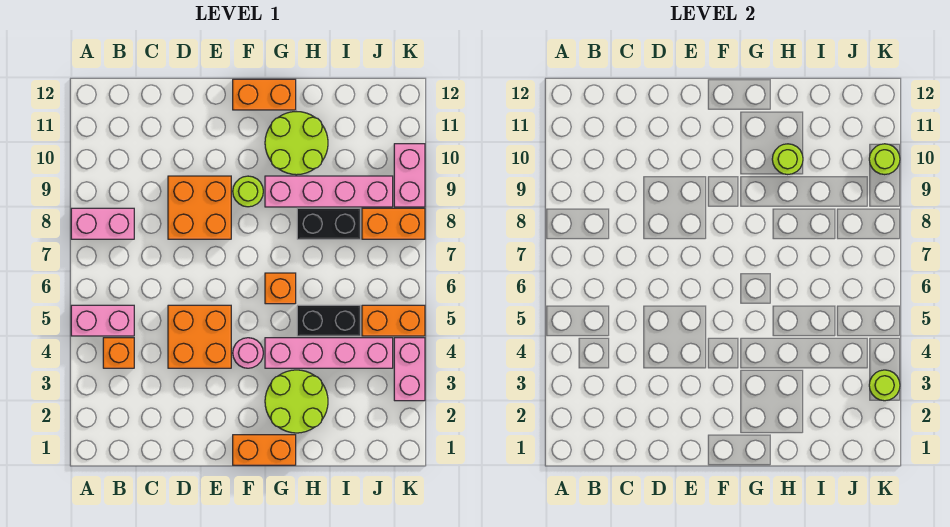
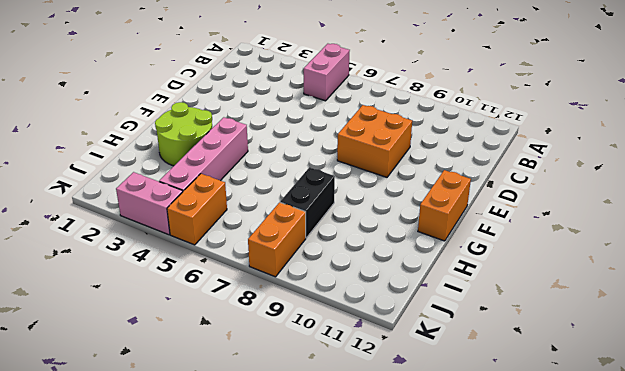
none -> pink 1x2 brick [71,208,134,239]
none -> orange 1x1 brick [103,338,134,368]
none -> orange 2x2 brick [168,305,231,368]

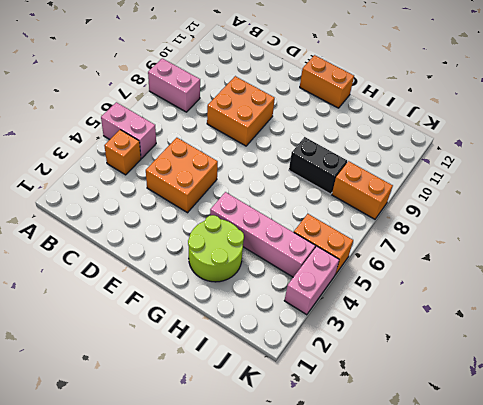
none -> orange 1x2 brick [233,435,296,465]
none -> pink 1x1 round brick [233,338,263,368]
none -> lime 1x1 round brick [233,176,263,207]

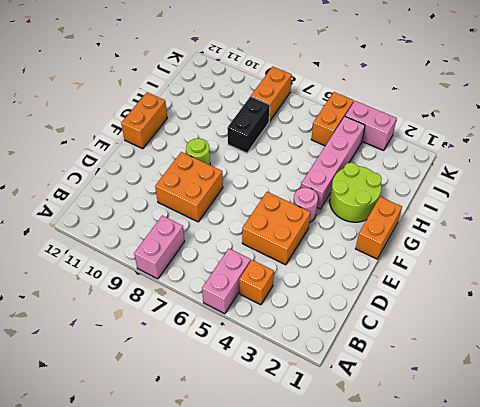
none -> orange 1x1 brick [265,273,296,304]
none -> pink 1x4 brick [265,176,393,207]
none -> lime 2x2 round brick [265,112,328,175]

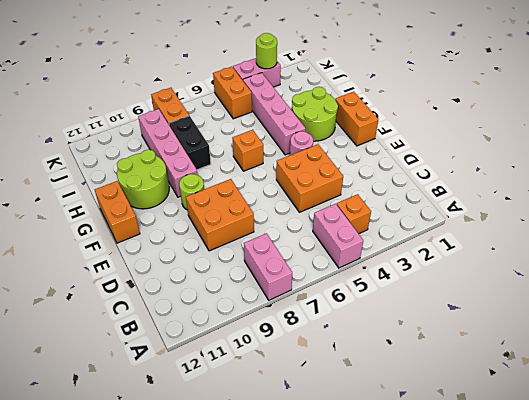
none -> black 1x2 brick [297,305,360,336]
none -> pink 1x2 brick [394,144,425,207]
none -> lime 1x1 round brick [772,144,803,175]

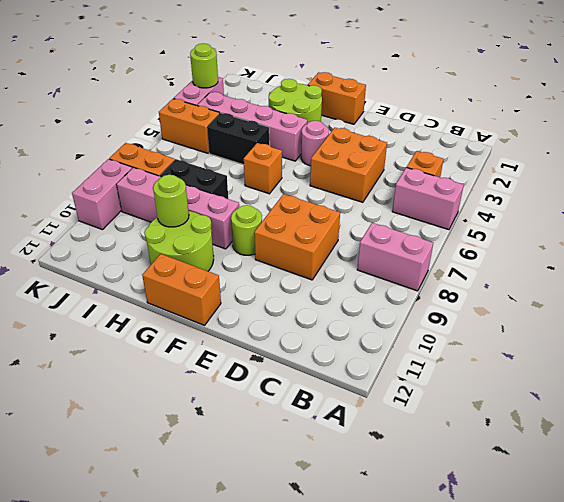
none -> lime 1x1 round brick [869,144,900,175]

